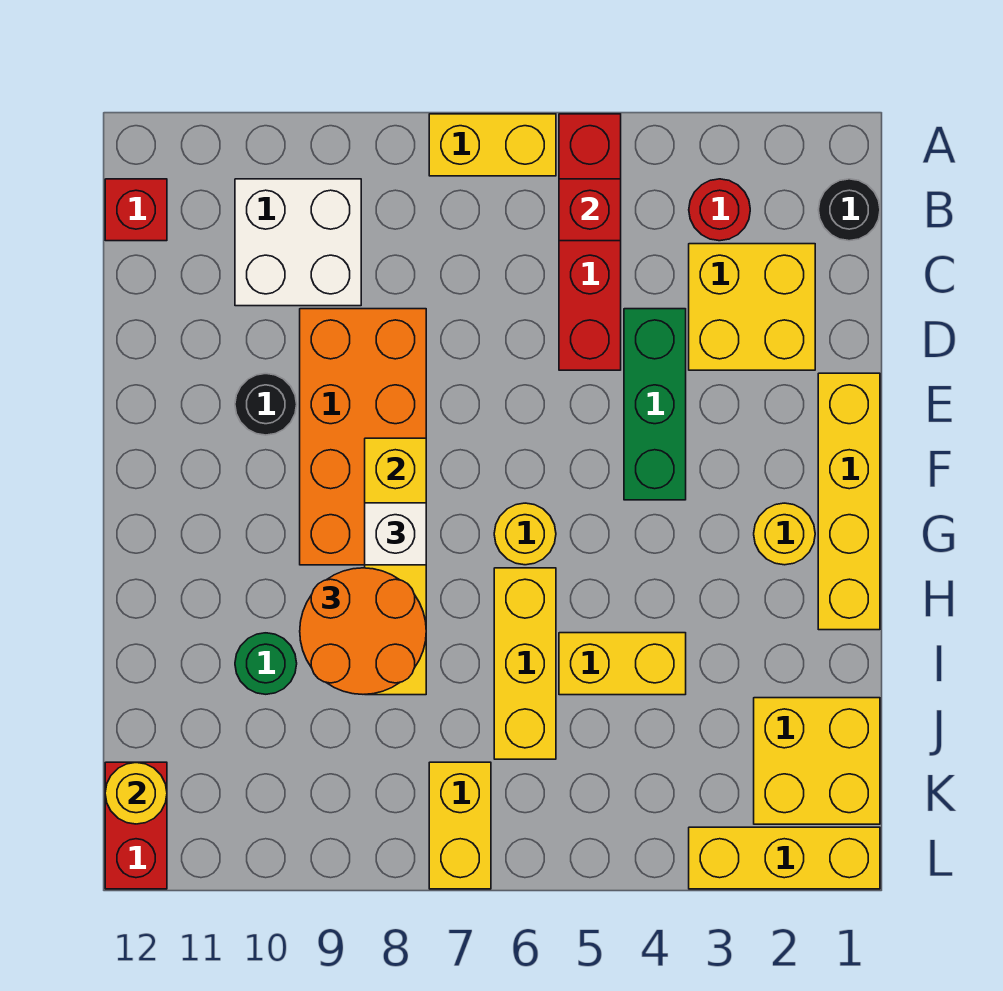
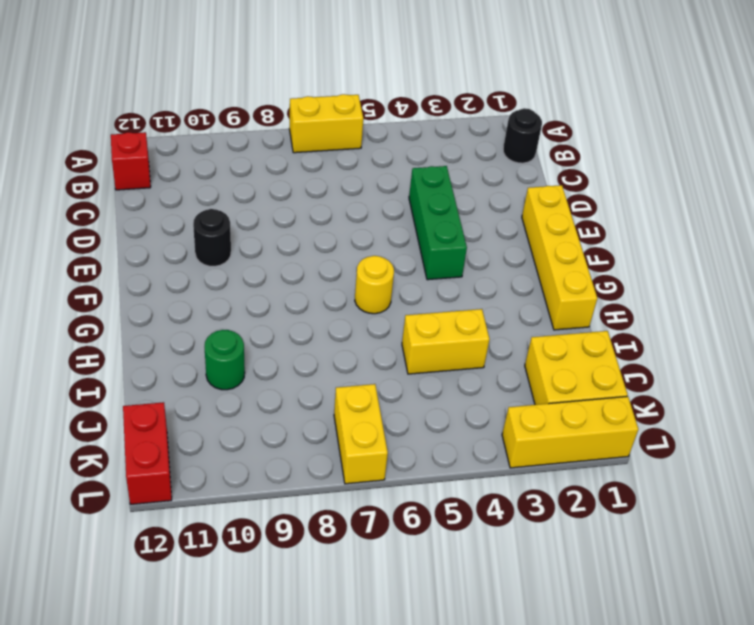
none -> red 1x4 brick [559,114,621,370]
none -> red 1x1 round brick [689,179,750,241]
none -> white 2x2 brick [235,179,361,306]

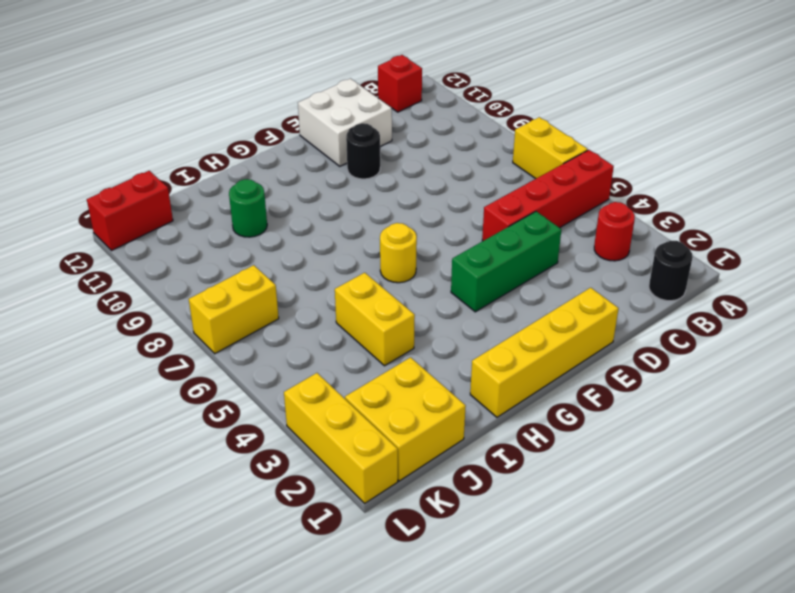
white 2x2 brick [298,79,392,166] -> white 2x2 brick moved to [235,179,361,306]
none -> yellow 2x2 brick [689,244,815,370]
none -> orange 2x4 brick [300,309,426,565]
none -> yellow 1x1 round brick [754,503,815,565]

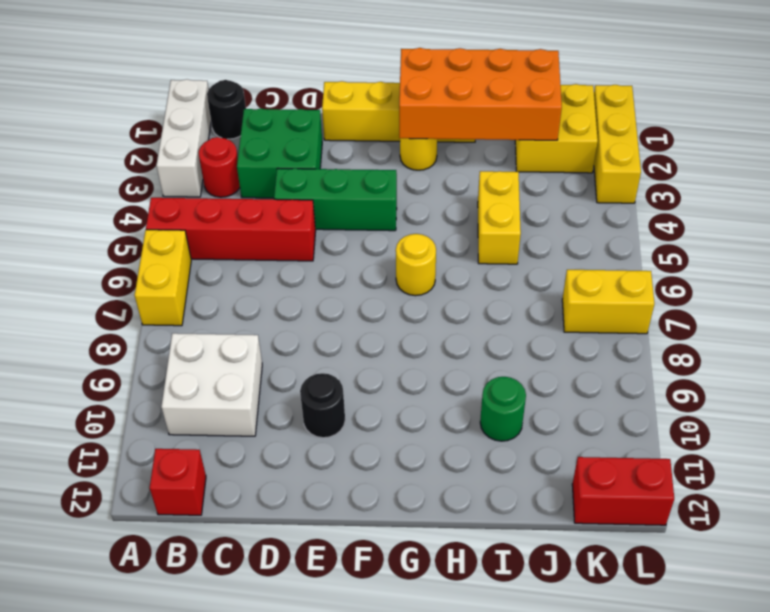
white 1x3 brick [156,79,211,197] -> none
green 2x2 brick [237,109,322,198] -> yellow 2x2 brick [689,244,815,370]
orange 2x4 brick [399,48,562,140] -> orange 2x4 brick moved to [300,309,426,565]
none -> yellow 1x3 brick [494,568,556,759]
none -> red 1x1 brick [559,179,621,241]
none -> yellow 1x4 brick [365,438,426,695]

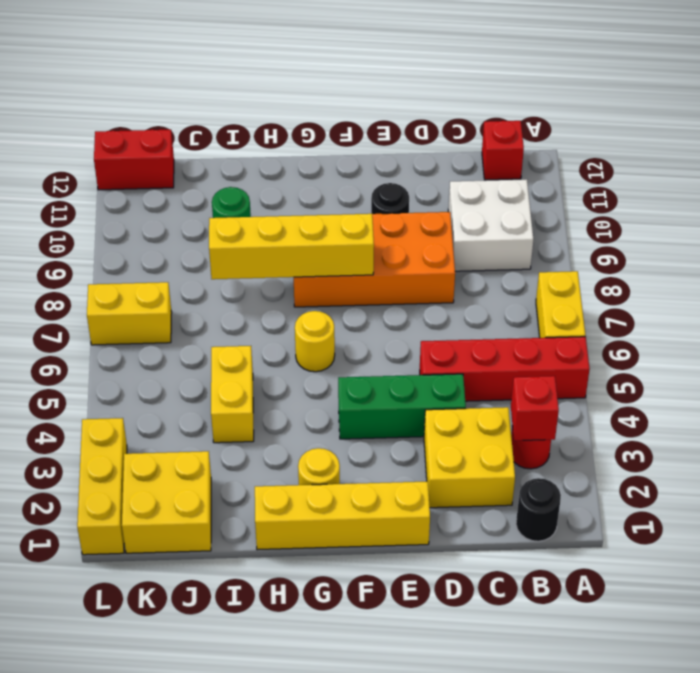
red 1x1 brick [511,376,559,441] -> red 1x1 brick moved to [559,179,621,241]
none -> yellow 1x3 brick [494,568,556,759]
none -> yellow 1x1 round brick [105,762,167,824]
none -> white 1x1 brick [365,503,426,565]

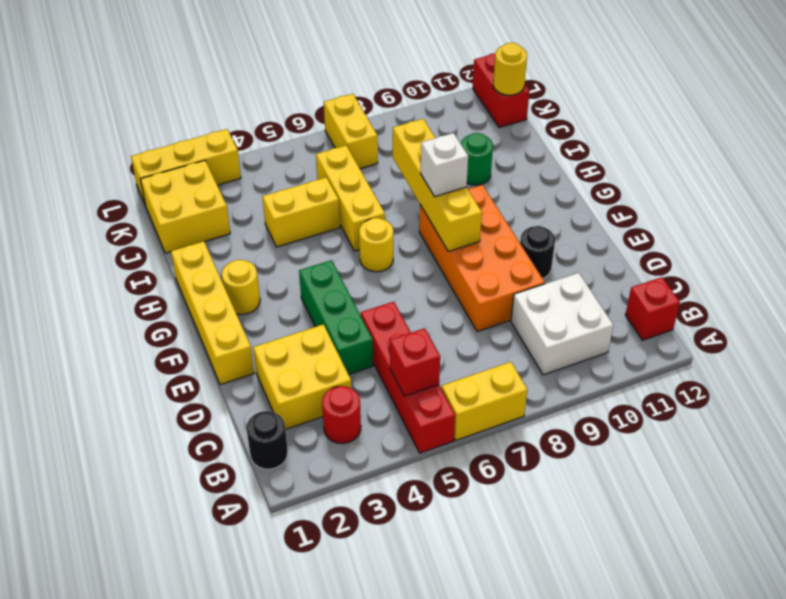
none -> orange 2x2 round brick [300,568,426,694]

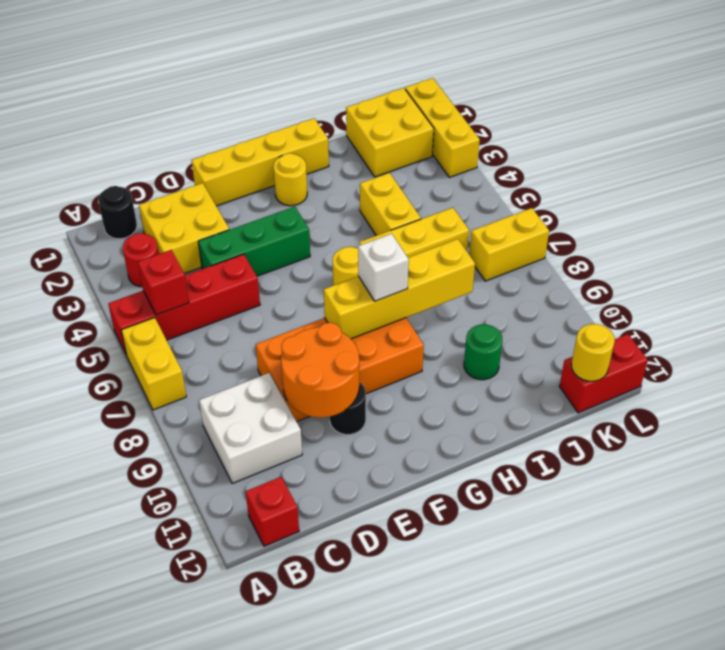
orange 2x2 round brick [281,322,359,417] -> orange 2x2 round brick moved to [300,568,426,694]

